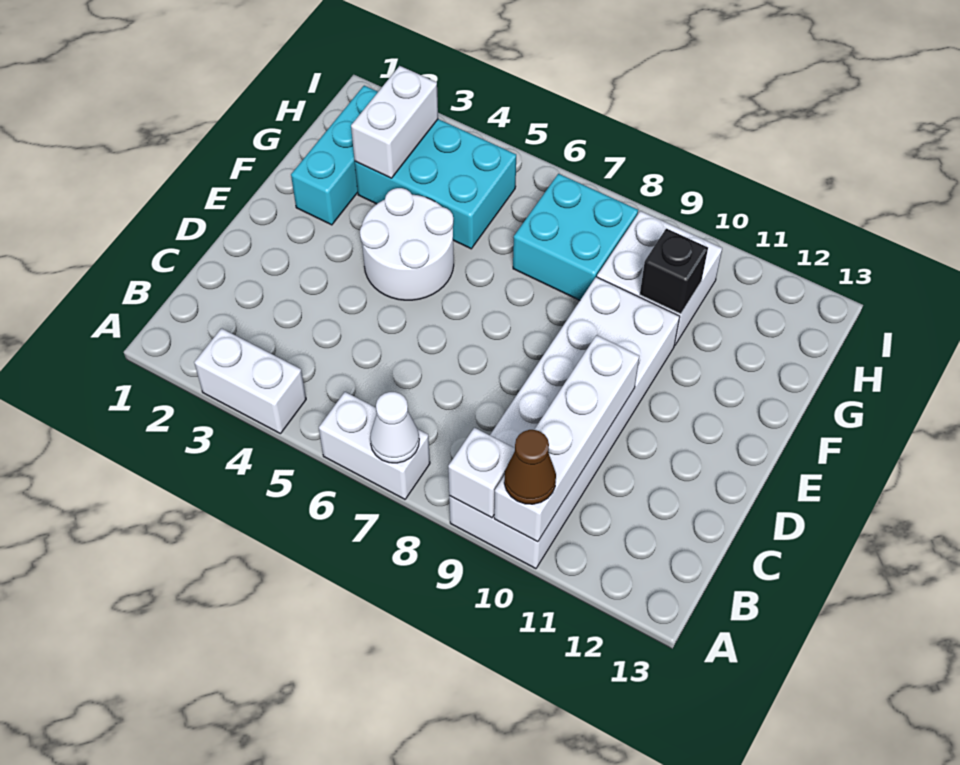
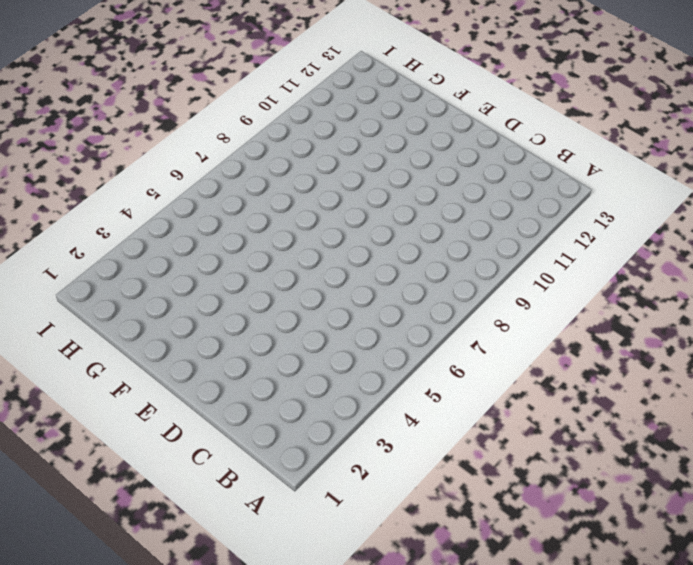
none -> white 1x2 brick [194,328,306,434]
none -> white 1x2 brick [319,392,430,499]
none -> white 2x6 brick [449,277,680,569]

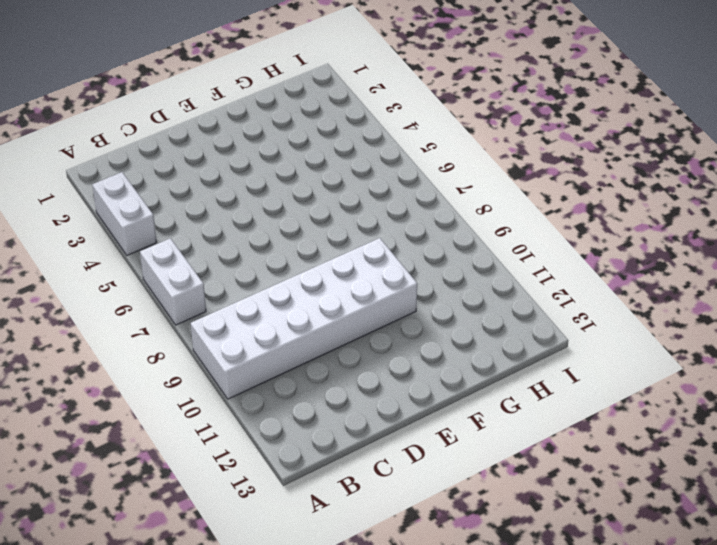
none -> white 2x2 round brick [360,188,454,300]
none -> cyan 1x3 brick [291,86,378,225]
none -> cyan 2x3 brick [355,119,516,249]

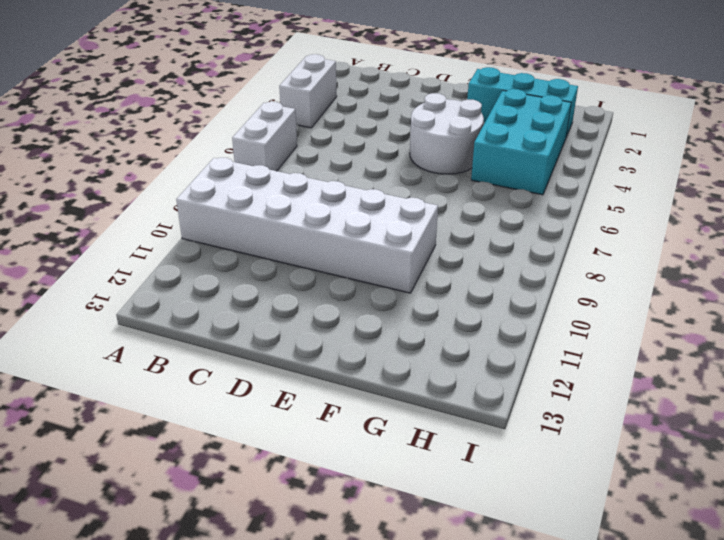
none -> cyan 2x2 brick [513,174,638,300]
none -> white 2x2 brick [597,211,722,346]
none -> white 1x1 cone [370,392,419,463]

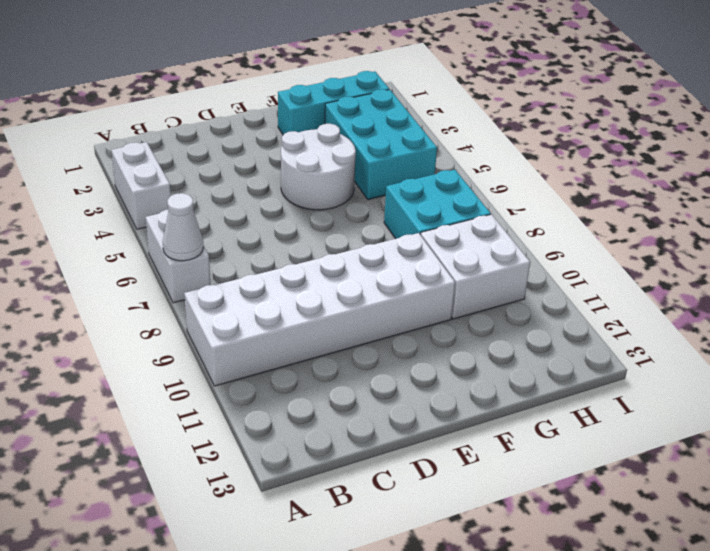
none -> white 1x1 brick [448,428,515,518]
none -> white 1x4 brick [494,335,640,542]
none -> white 1x2 brick [351,66,438,178]

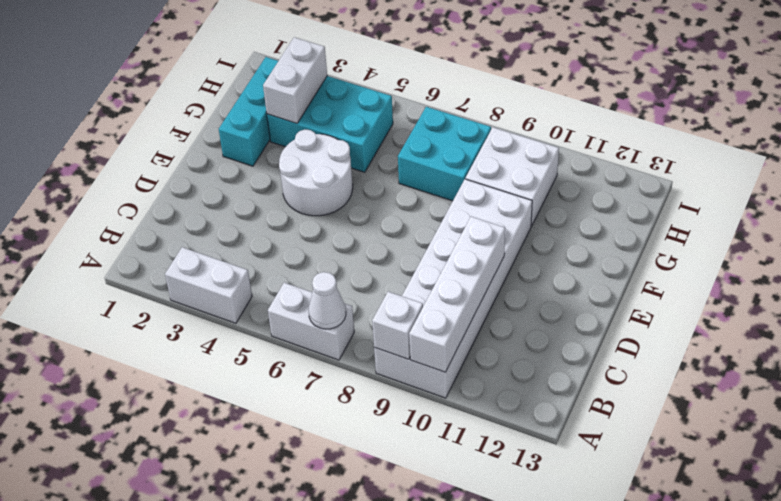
none -> black 1x1 brick [640,228,708,314]
none -> brown 1x1 cone [504,430,556,504]

